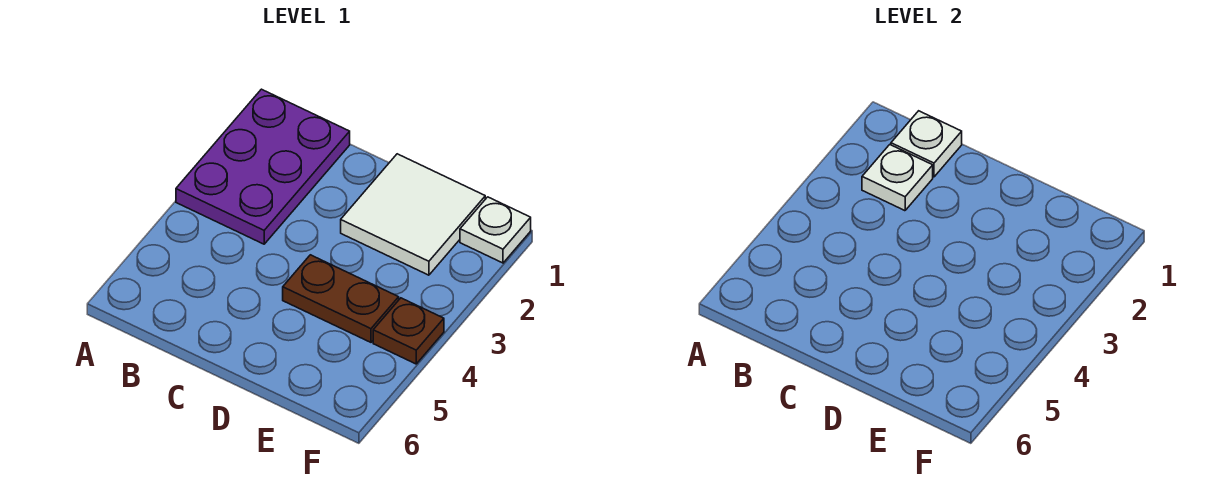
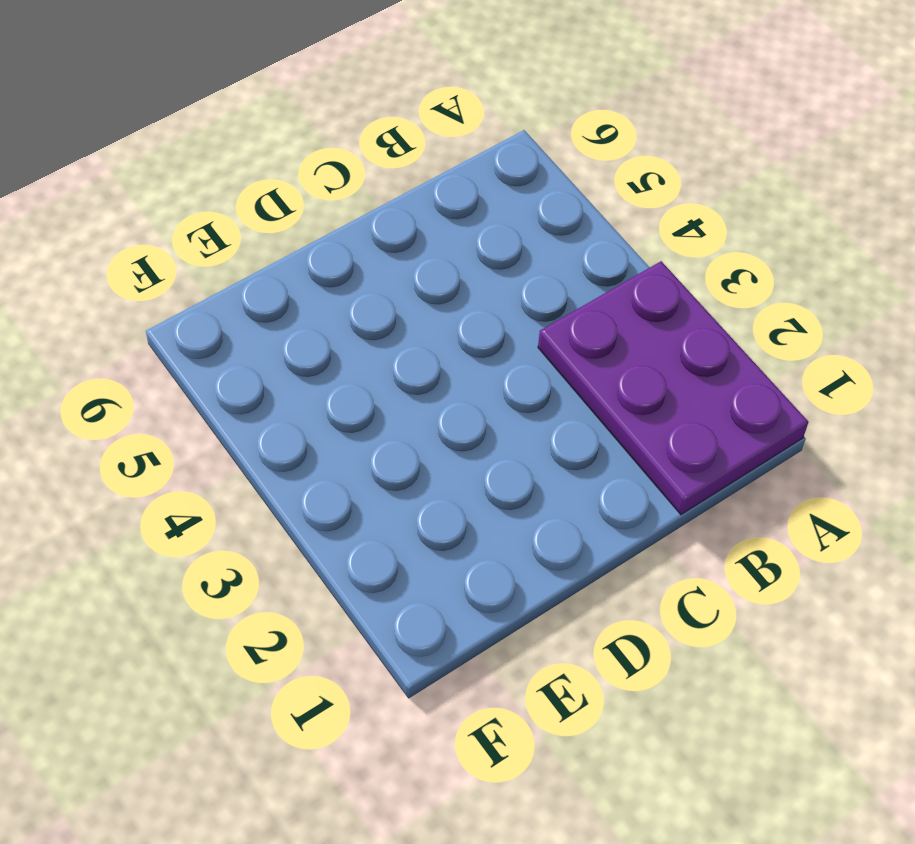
none -> white 2x2 tile [341,154,485,275]
none -> brown 1x2 plate [283,255,399,342]

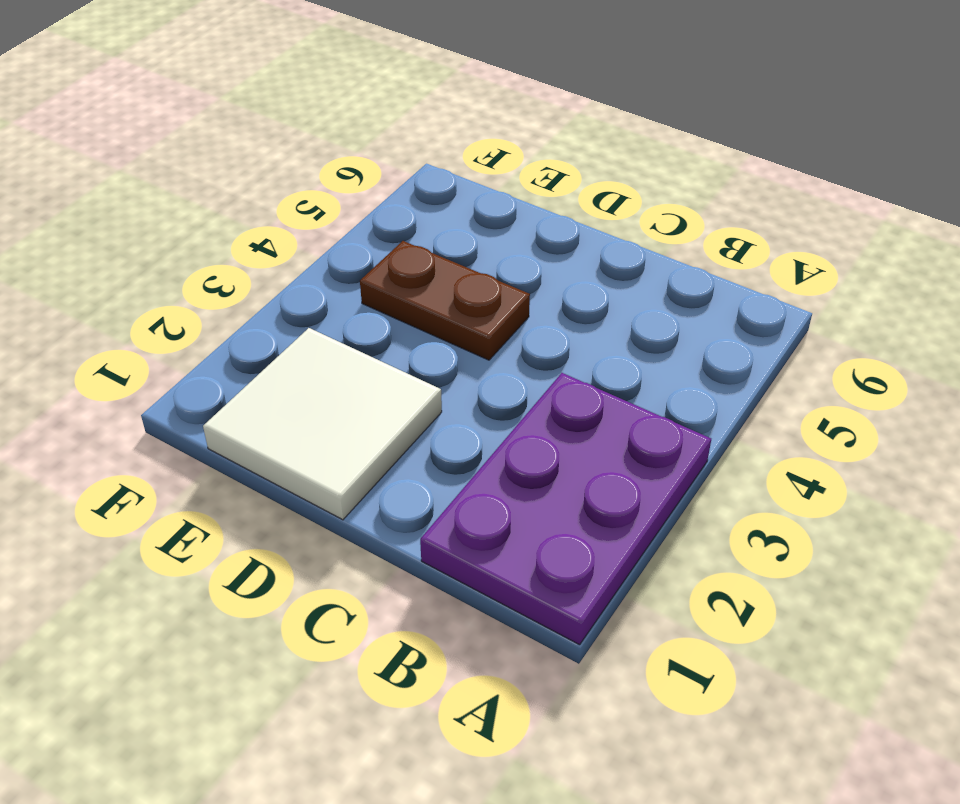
none -> white 1x1 plate [460,197,531,263]
none -> brown 1x1 plate [373,298,444,364]

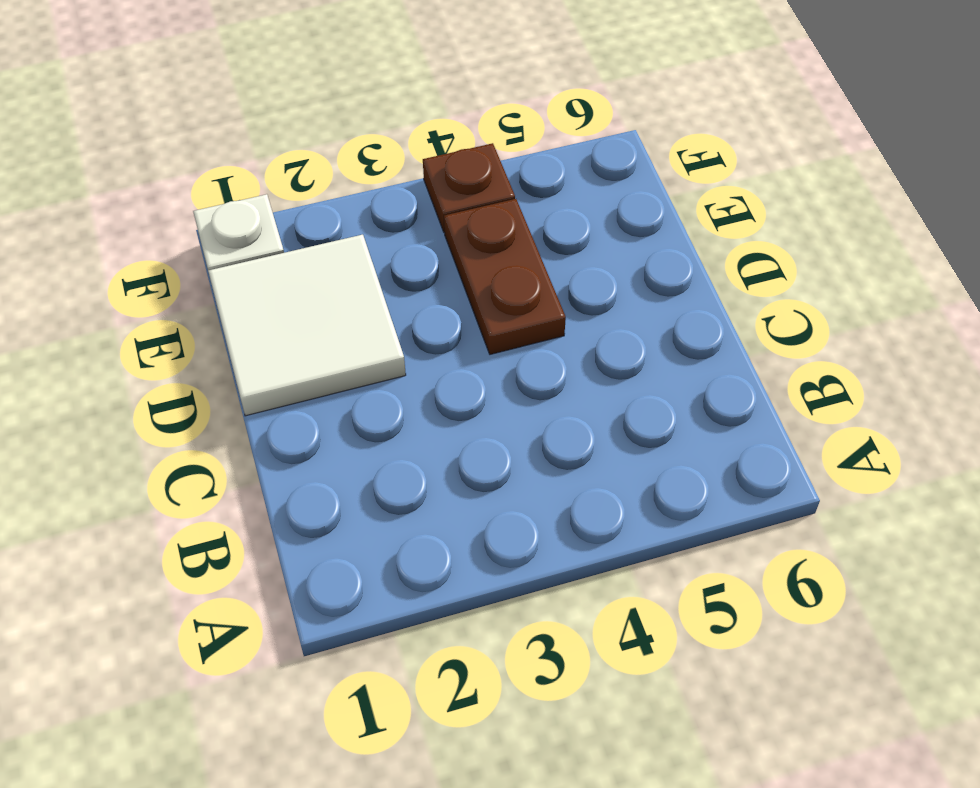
none -> purple 2x3 plate [176,89,350,244]
none -> white 1x1 plate [891,111,962,177]

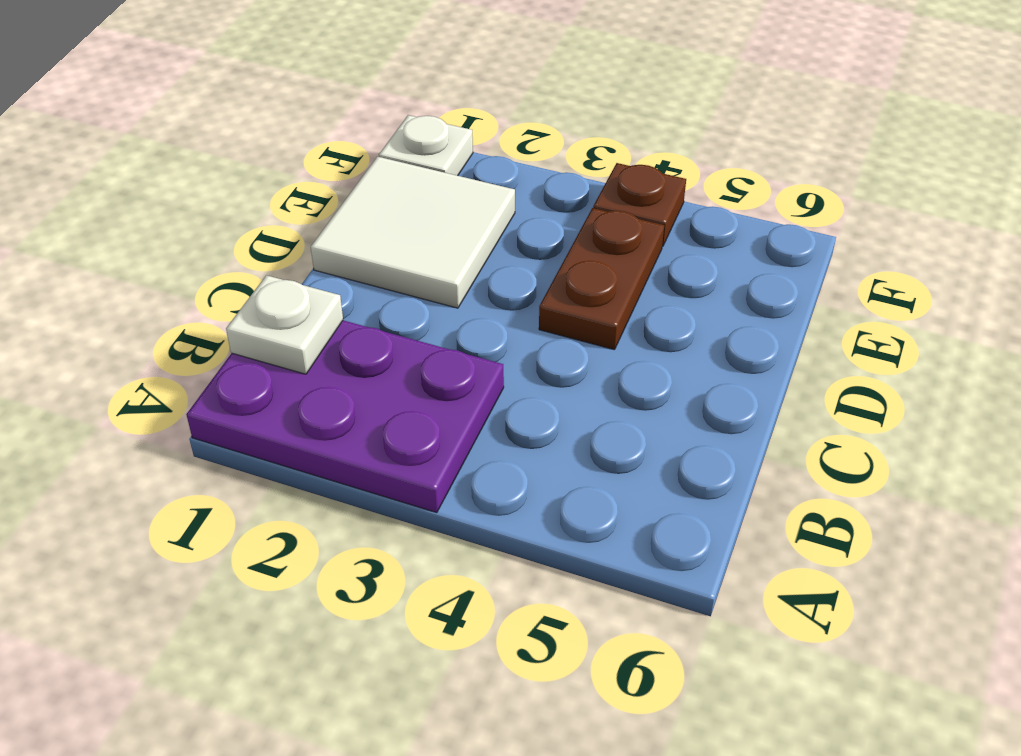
none -> white 1x1 plate [862,145,933,211]

